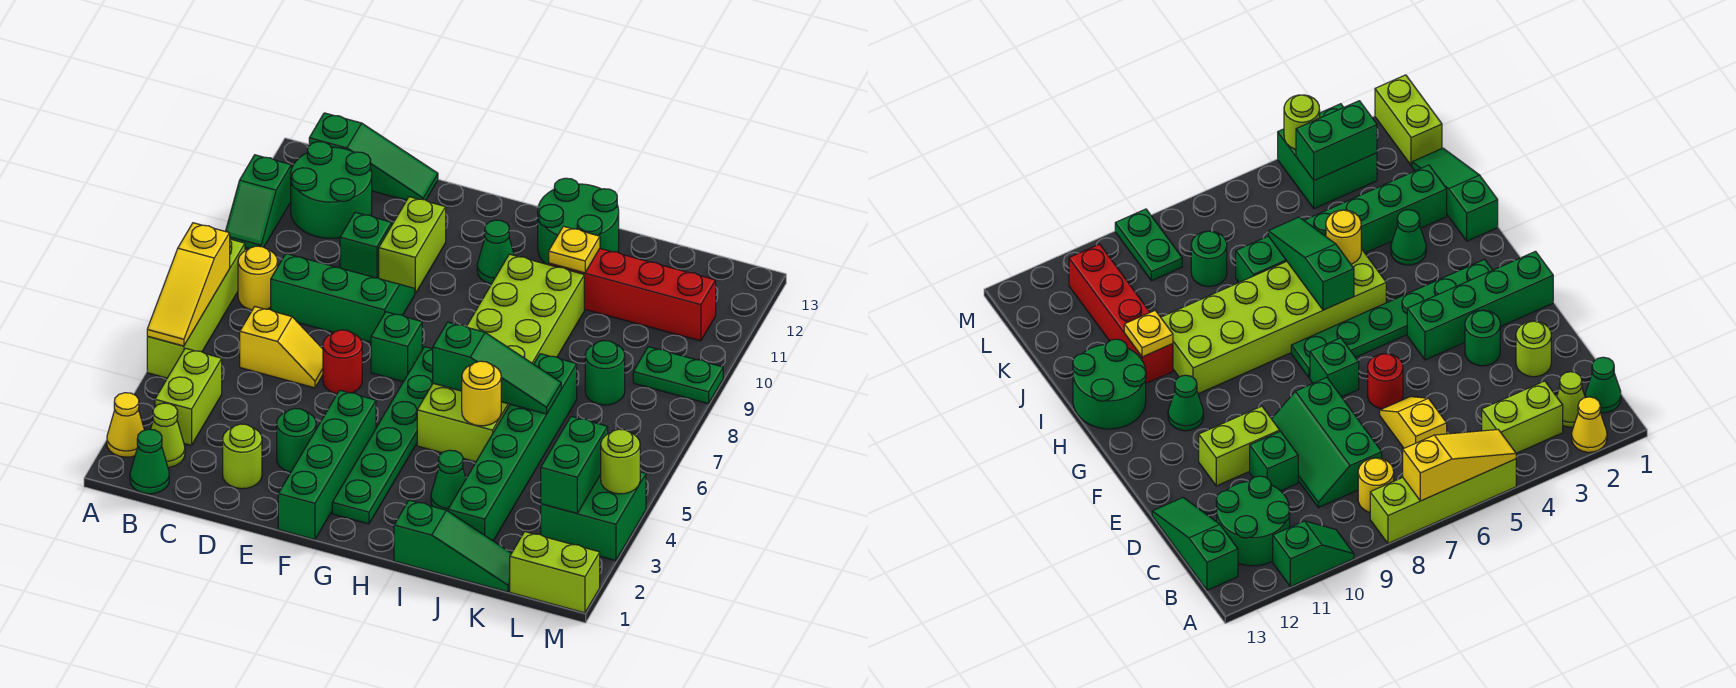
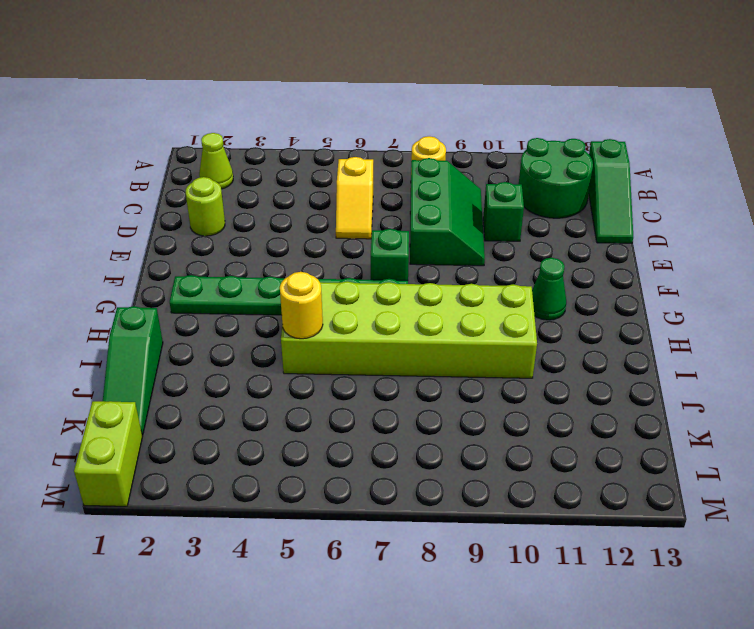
none -> yellow 1x1 cone [107,393,144,457]
none -> lime 1x4 brick [147,239,245,378]
none -> green 1x2 slope [226,155,291,249]
none -> green 1x1 cone [130,429,169,494]

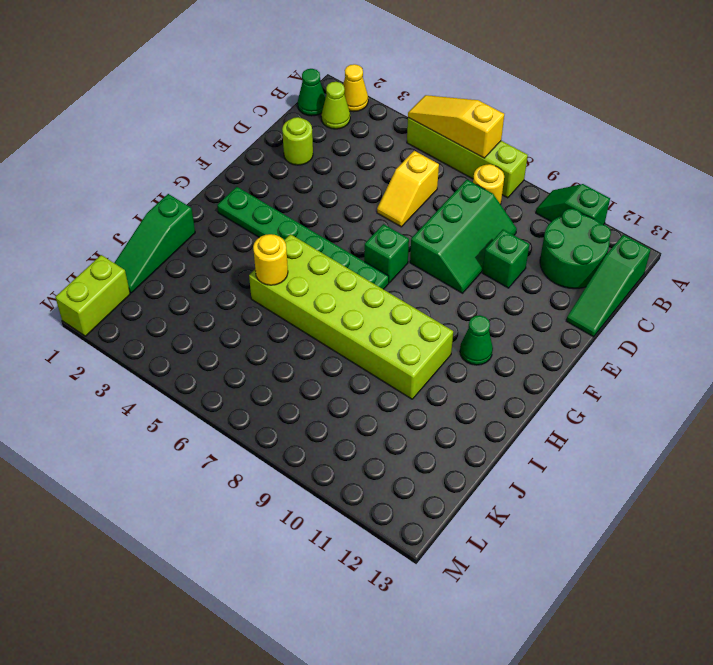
none -> lime 1x2 brick [155,348,222,445]
none -> green 1x1 round brick [277,408,316,472]
none -> red 1x1 round brick [323,330,362,394]
none -> lime 1x2 brick [379,197,446,293]

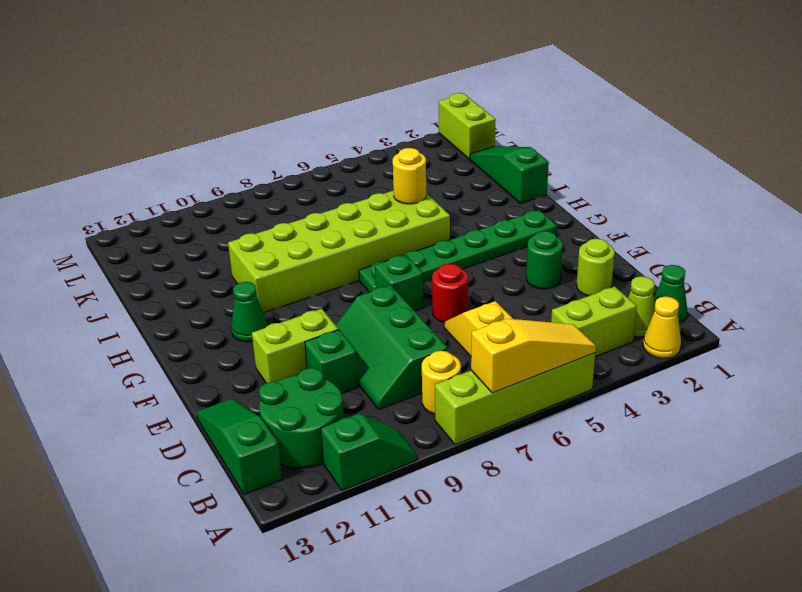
none -> green 1x4 brick [278,390,376,540]
none -> green 2x2 round brick [538,178,619,265]
none -> green 1x1 cone [431,450,466,511]
none -> red 1x4 brick [549,249,716,341]

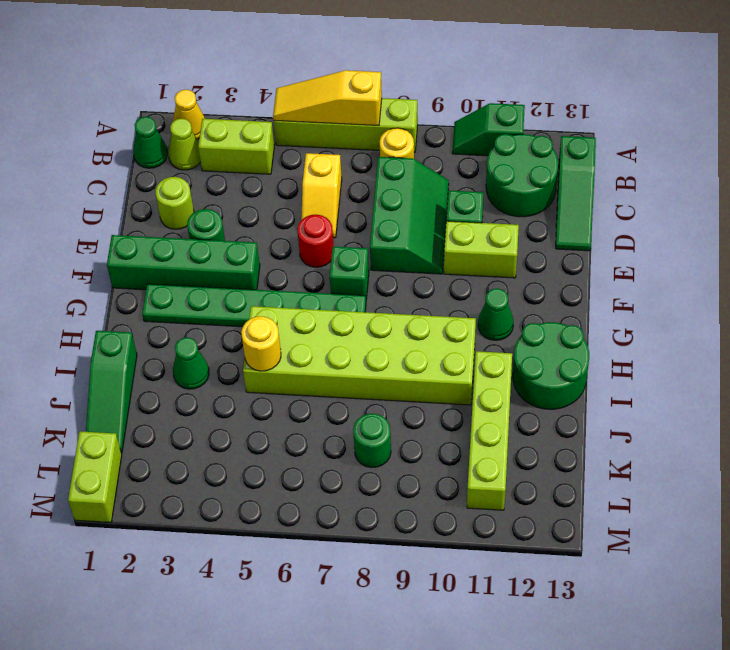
lime 1x4 brick [467,351,512,510] -> red 1x4 brick [549,249,716,341]
none -> green 1x6 brick [448,354,577,541]
none -> green 2x2 brick [541,472,646,561]
none -> green 1x2 plate [633,347,723,404]
none -> green 1x3 slope [433,322,561,414]

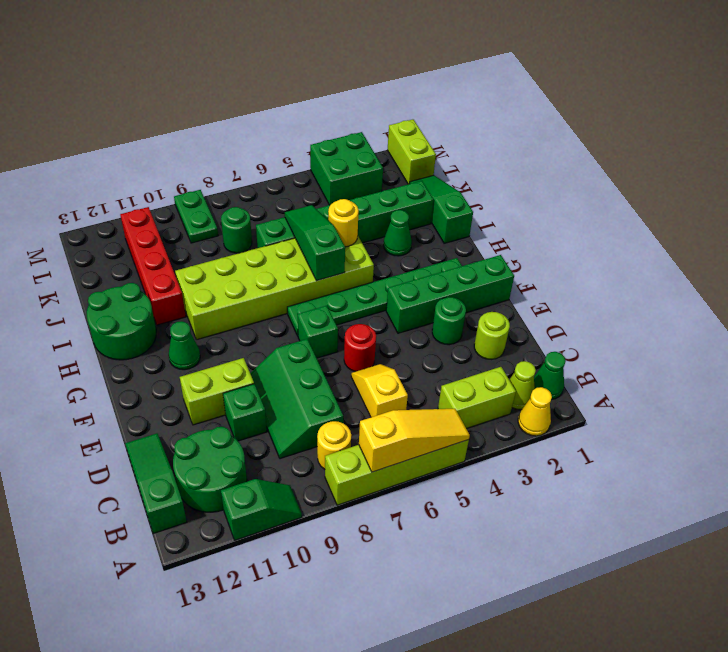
none -> yellow 1x1 plate [549,226,600,273]
none -> green 1x2 brick [541,416,608,513]
none -> lime 1x1 round brick [601,429,640,494]

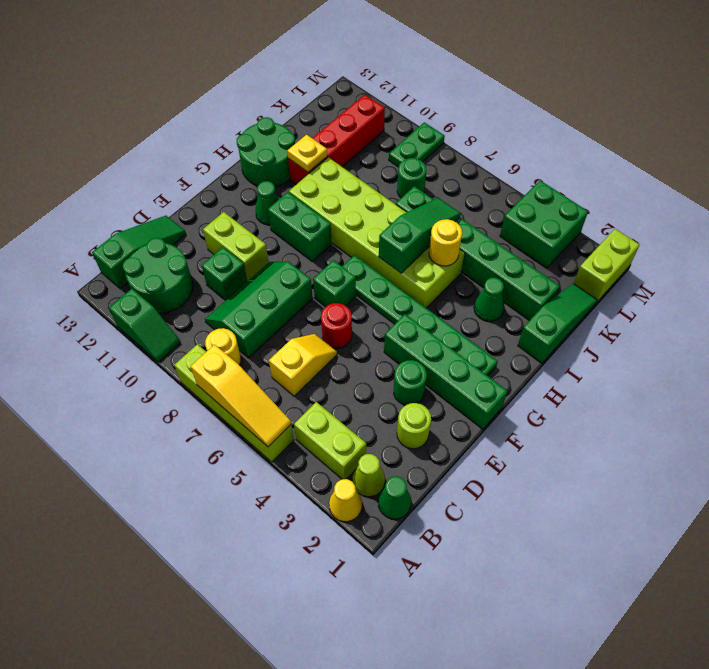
green 1x2 brick [268,192,332,261] -> green 1x2 brick moved to [541,416,608,513]
none -> lime 1x1 round brick [601,429,640,494]

